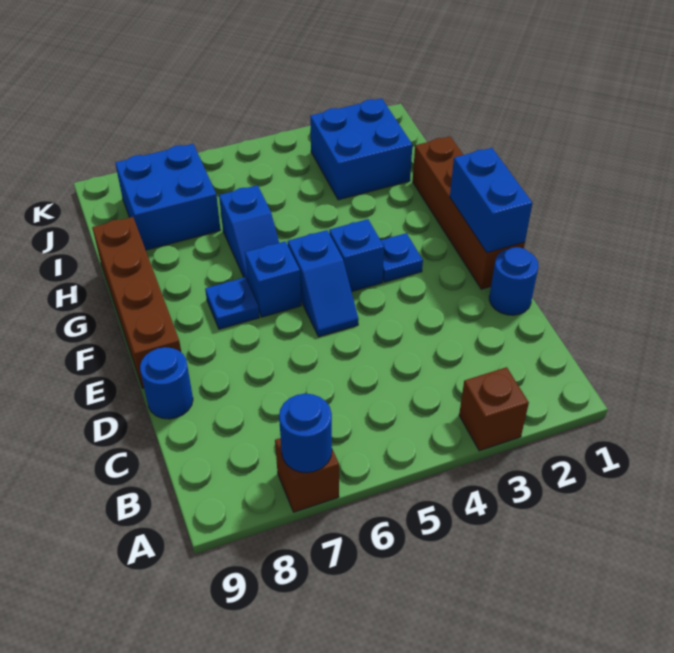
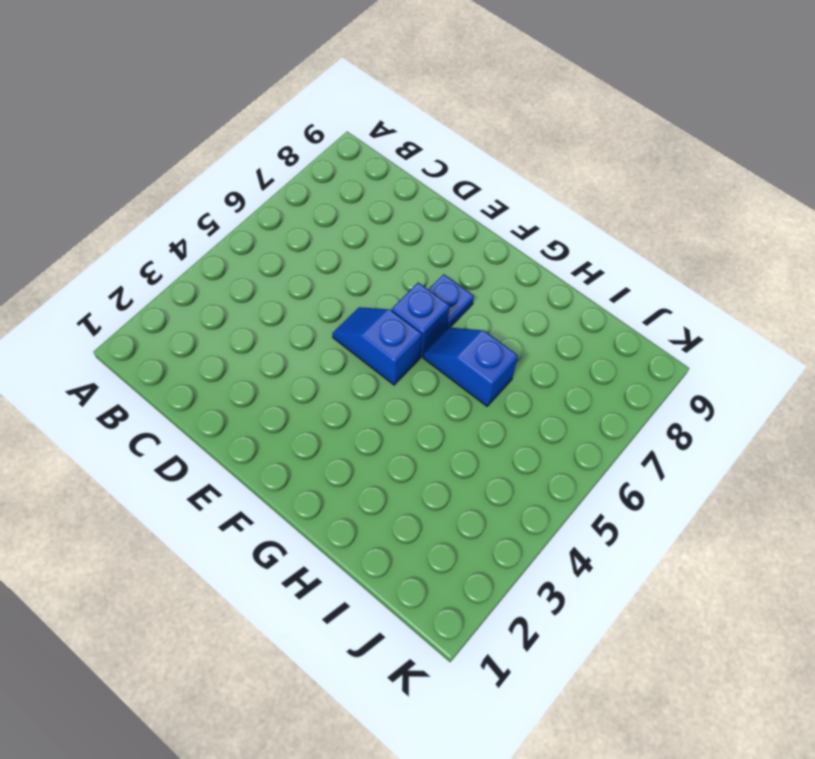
none -> brown 1x1 brick [459,367,529,451]
none -> brown 1x1 brick [275,438,339,512]
none -> blue 1x1 round brick [489,247,538,315]

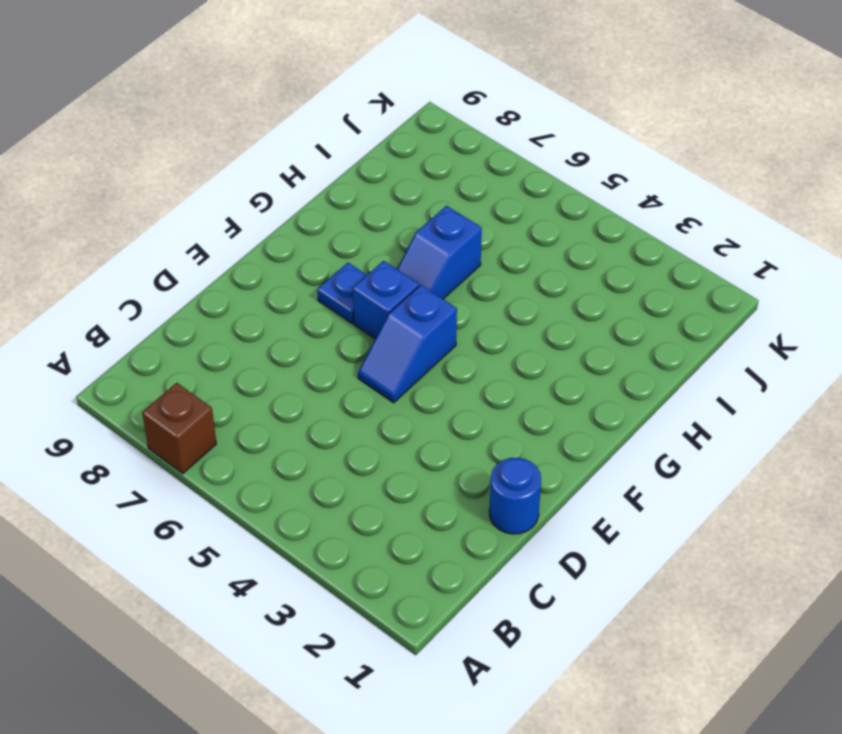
none -> brown 1x1 brick [459,367,529,451]
none -> blue 1x1 round brick [140,347,193,419]
none -> brown 1x4 brick [413,136,525,289]

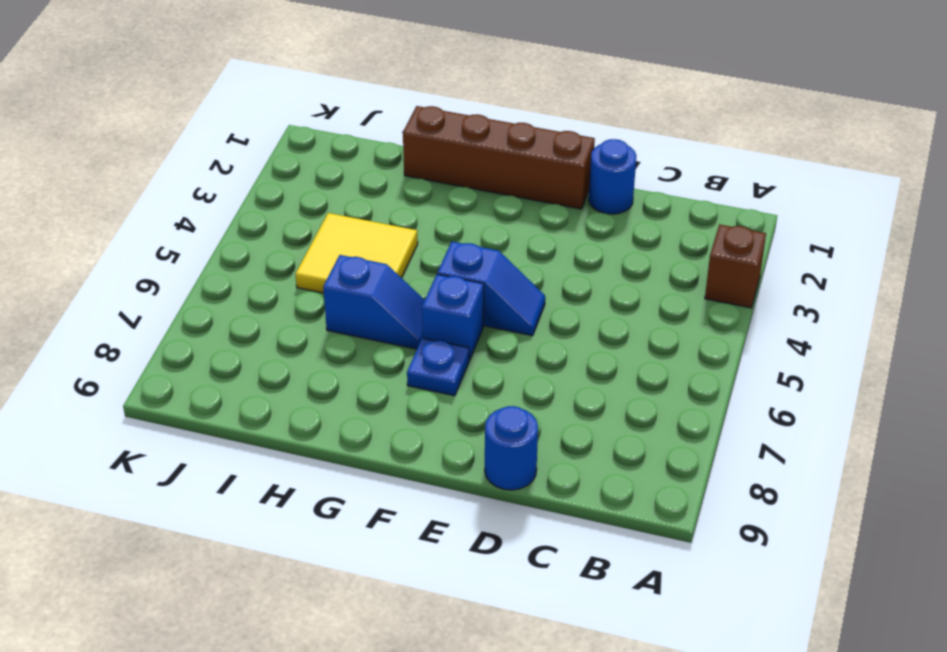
yellow 2x2 tile [295,213,418,293] -> none
none -> brown 1x1 brick [275,438,339,512]
none -> brown 1x4 brick [92,217,181,388]
none -> blue 1x1 plate [381,233,423,282]

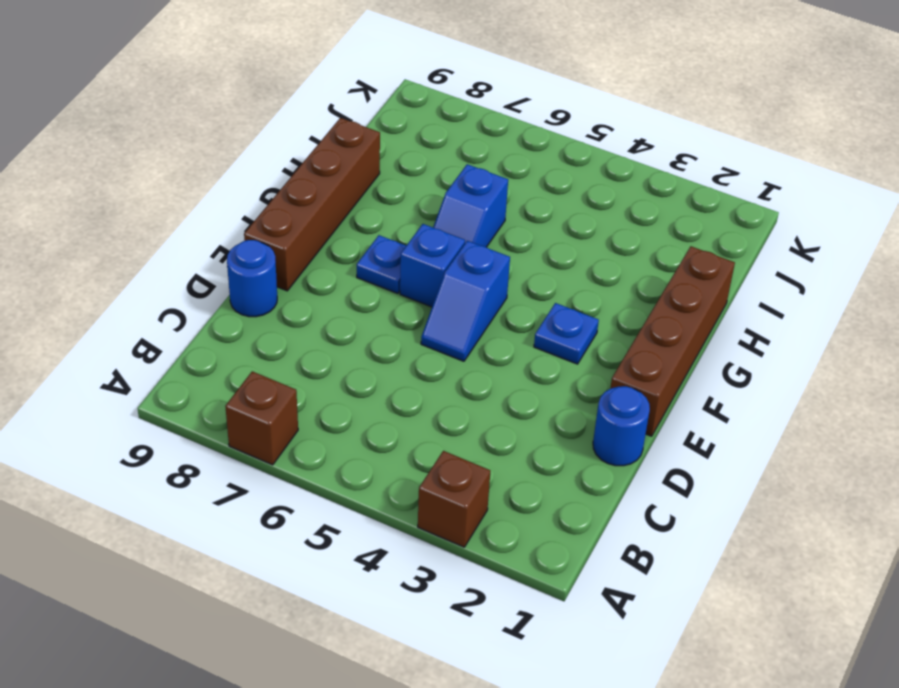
none -> blue 1x1 brick [329,219,384,292]
none -> blue 2x2 brick [310,98,412,200]
none -> blue 2x2 brick [115,144,220,250]

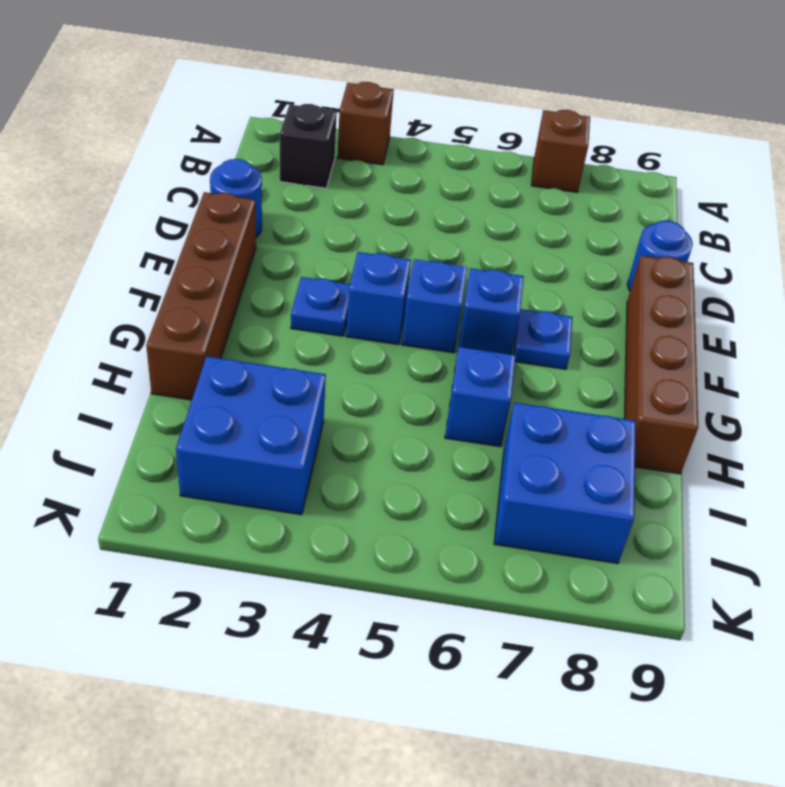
black 1x1 brick [280,104,337,188] -> none
none -> blue 1x1 round brick [279,394,332,473]
none -> blue 1x2 brick [450,148,532,253]

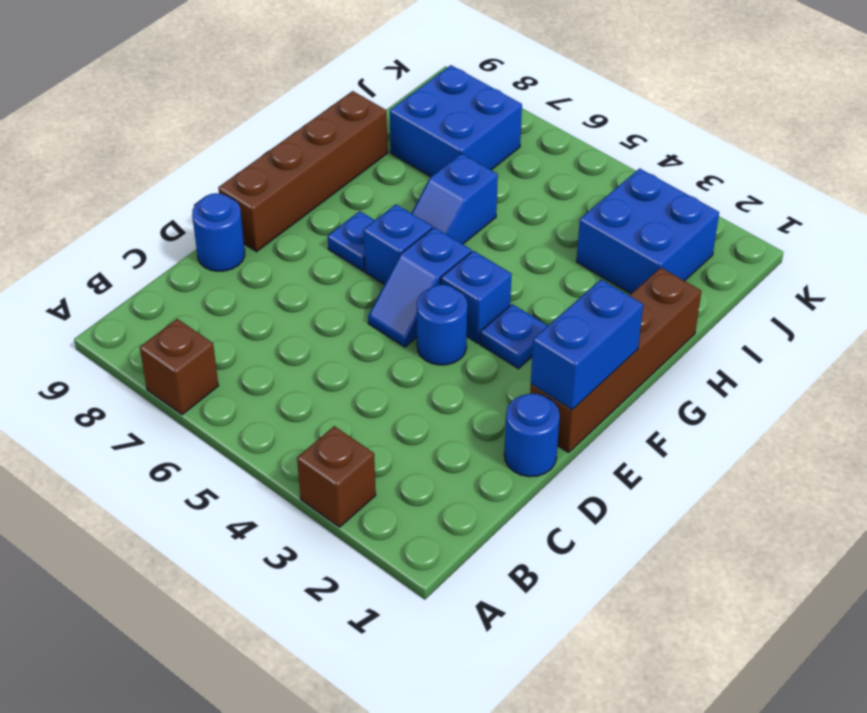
blue 1x1 round brick [417,285,467,365] -> blue 1x1 round brick moved to [279,394,332,473]

